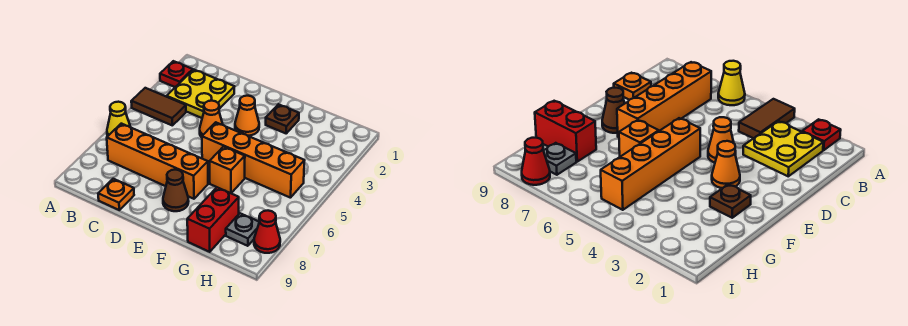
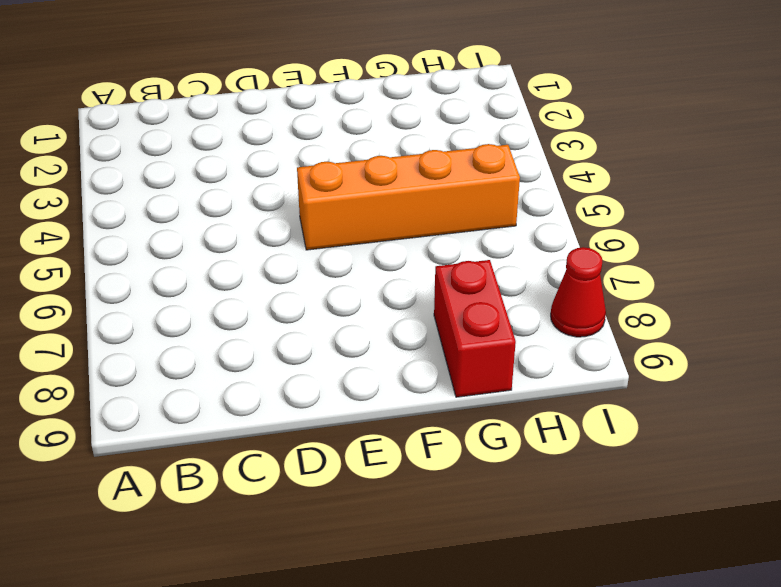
none -> red 1x1 plate [160,61,193,87]
none -> brown 1x2 tile [131,88,186,126]
none -> yellow 1x1 cone [107,102,130,136]

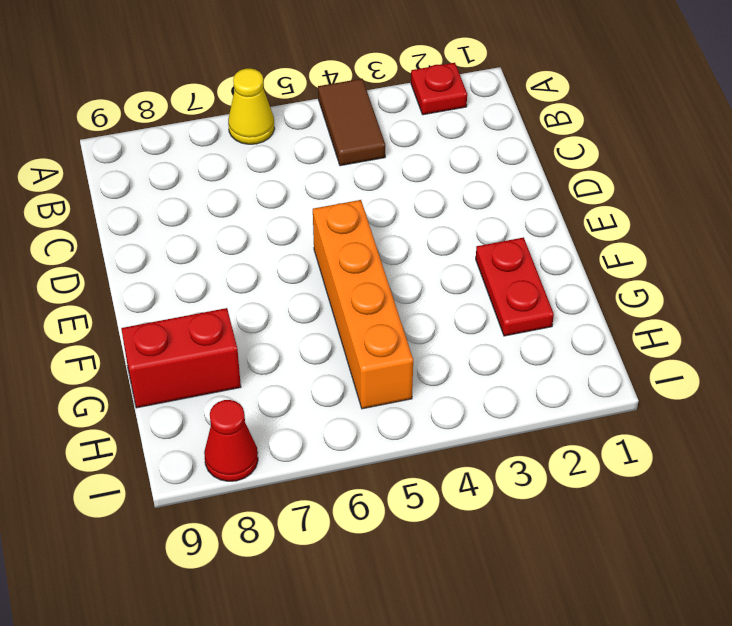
red 1x2 plate [476,238,554,336] -> brown 1x1 plate [266,104,299,133]
none -> yellow 2x2 plate [167,70,234,118]
none -> orange 1x4 brick [107,124,208,199]
none -> orange 1x1 plate [98,179,134,210]

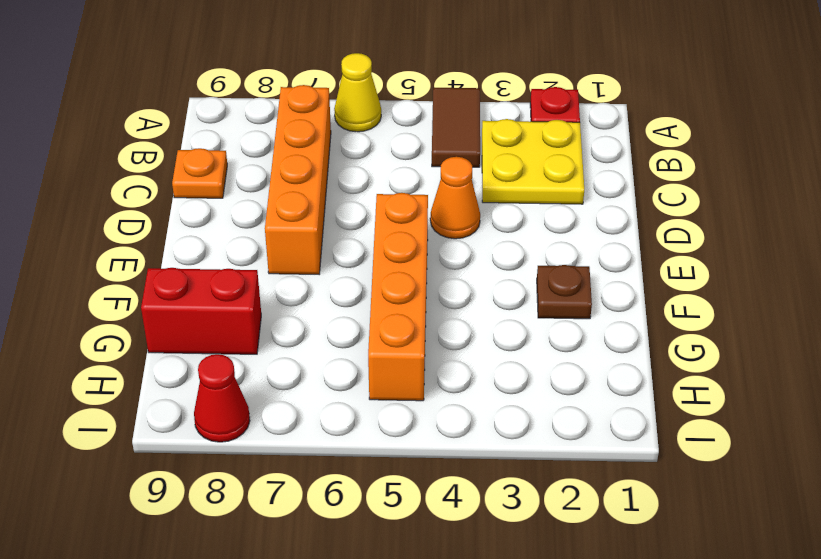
none -> orange 1x1 cone [235,96,259,136]
none -> brown 1x1 cone [163,170,189,211]
none -> orange 1x1 brick [210,147,245,193]

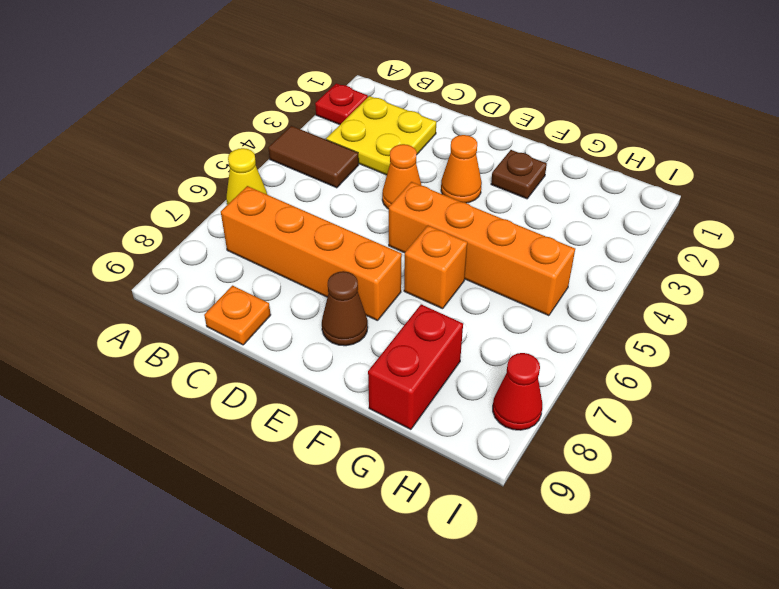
none -> grey 1x1 plate [226,213,259,246]

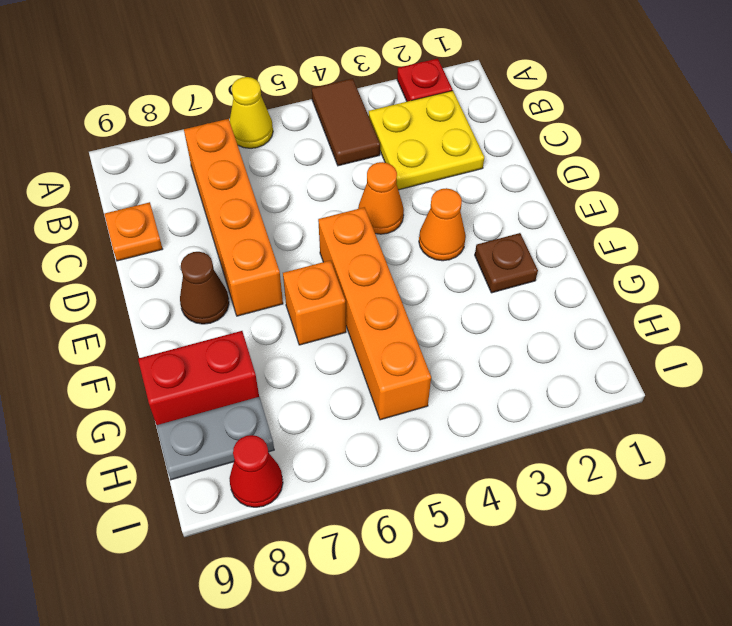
grey 1x2 plate [156,397,274,480] -> grey 1x1 plate [226,213,259,246]

